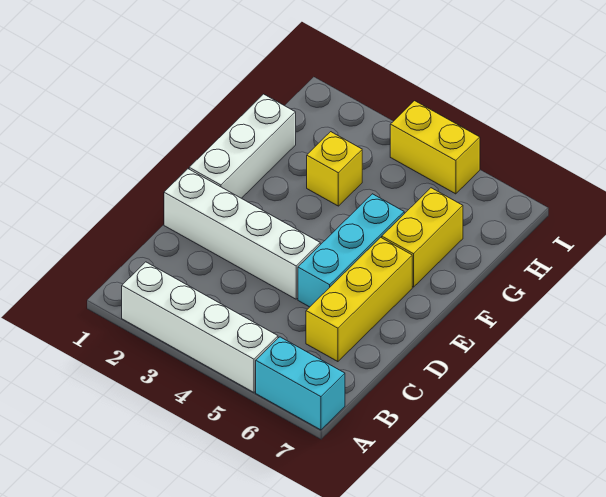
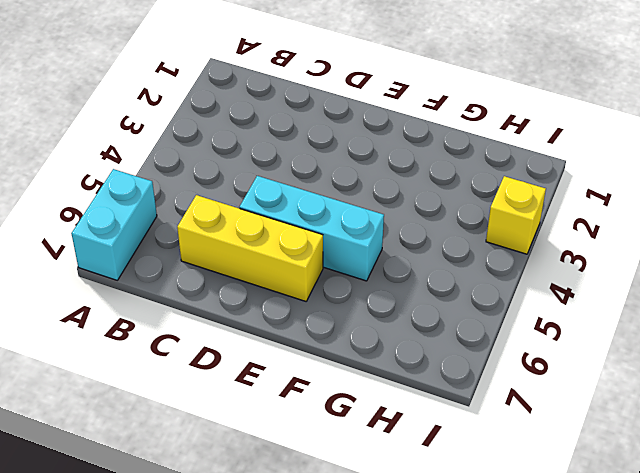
yellow 1x1 brick [486,176,546,254] -> yellow 1x1 brick moved to [307,132,362,206]
none -> white 1x4 brick [122,262,278,392]
none -> white 1x4 brick [164,169,320,299]

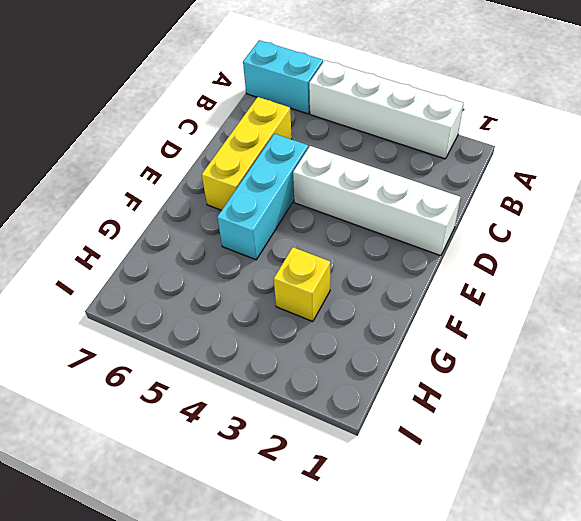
none -> white 1x3 brick [189,94,296,198]
none -> yellow 1x2 brick [382,188,463,287]

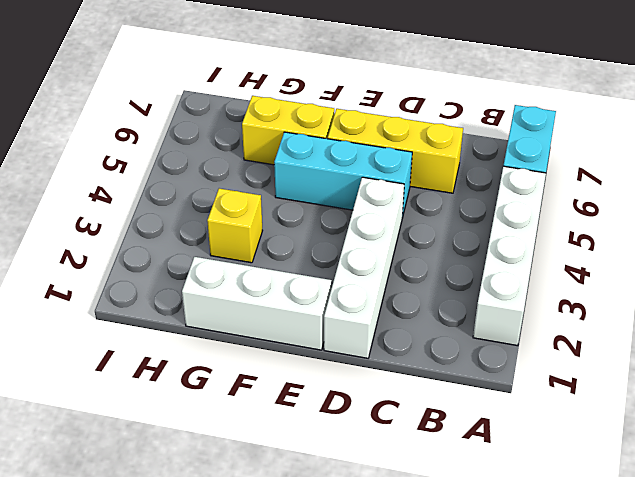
none -> yellow 1x2 brick [390,101,480,194]

